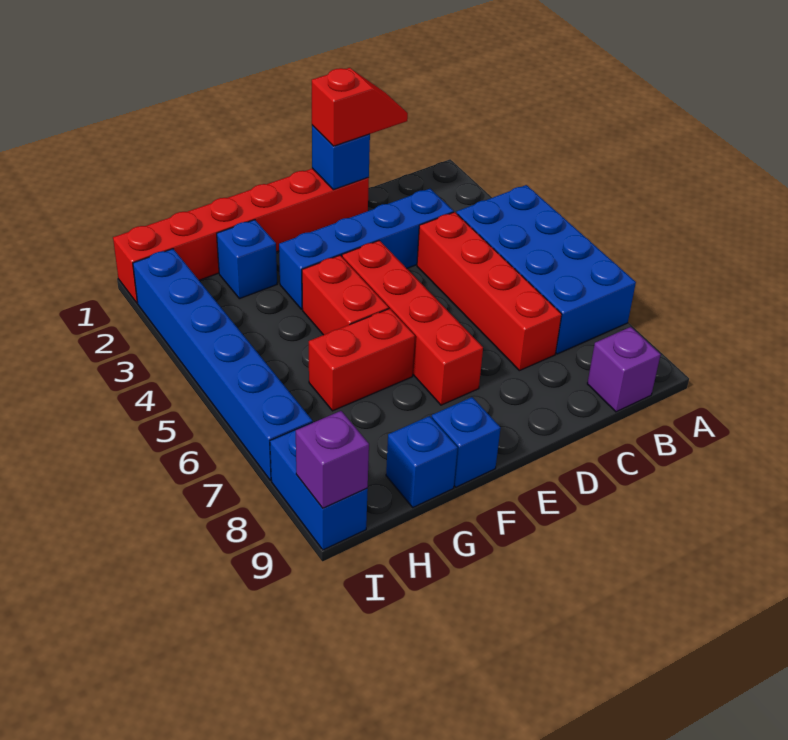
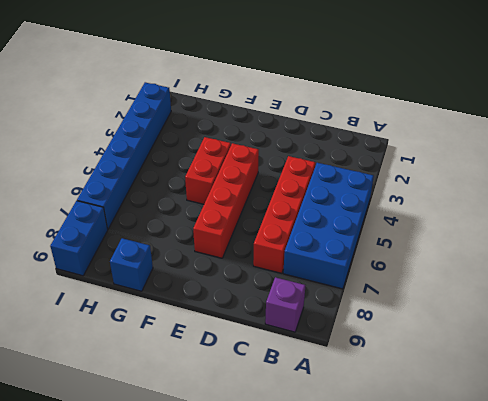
none -> blue 1x4 brick [279,189,454,309]
none -> red 1x6 brick [113,168,369,303]
none -> red 1x2 brick [309,309,415,411]

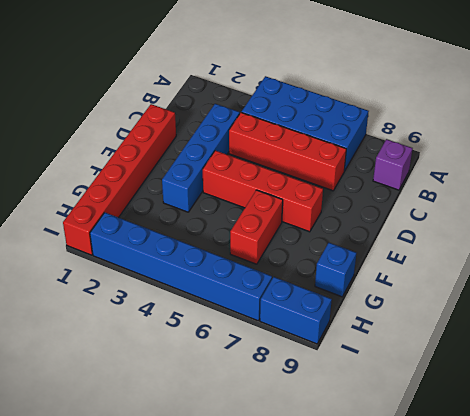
none -> red 1x2 brick [302,255,389,335]
none -> blue 1x1 brick [432,397,501,487]
none -> blue 1x1 brick [217,220,277,299]

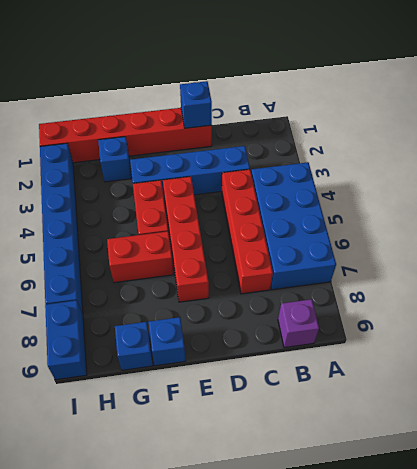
none -> purple 1x1 brick [296,411,369,508]
none -> red 1x2 slope [312,68,408,146]

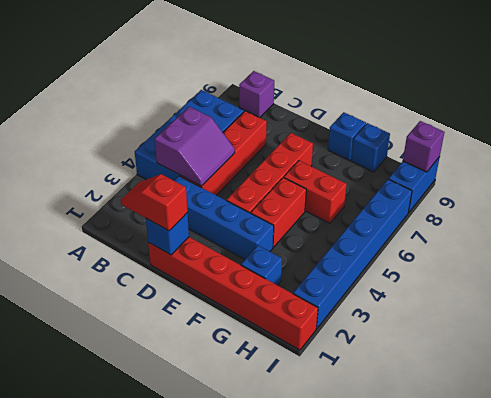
purple 2x2 slope [155,107,235,186] -> none

